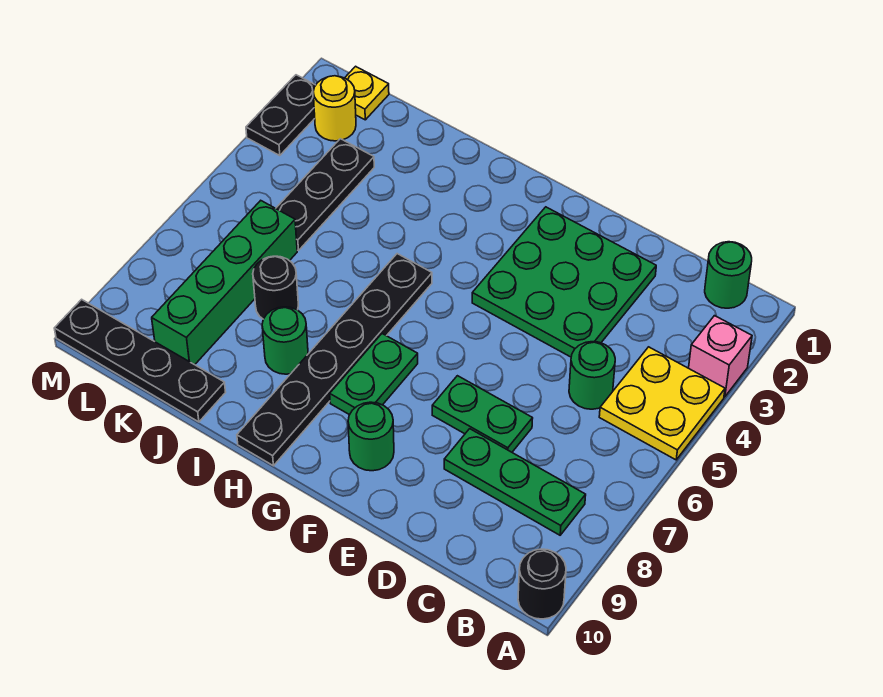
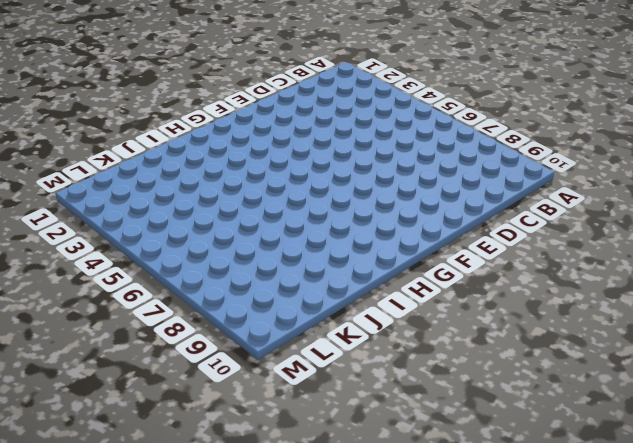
none -> pink 1x1 brick [689,316,752,397]
none -> yellow 2x2 plate [599,347,725,460]
none -> black 1x1 round brick [518,549,566,619]

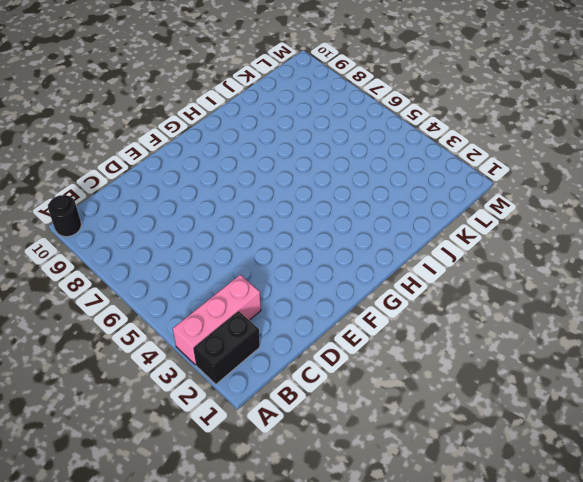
black 1x2 brick [193,311,260,384] -> none
pink 1x3 brick [173,275,261,365] -> pink 1x1 brick [689,316,752,397]
none -> yellow 2x2 plate [599,347,725,460]
none -> green 1x1 round brick [705,242,752,308]
none -> green 1x3 plate [444,429,586,535]

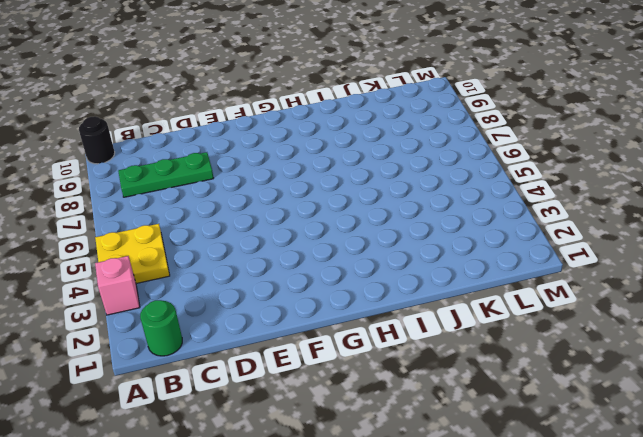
none -> green 1x1 round brick [569,342,615,409]
none -> green 3x3 plate [472,207,656,357]
none -> green 1x2 plate [432,376,533,452]

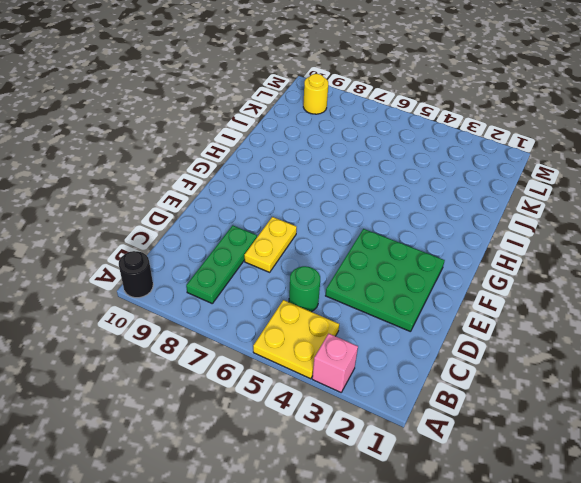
yellow 1x2 plate [244,217,297,272] -> green 1x2 plate [432,376,533,452]
yellow 1x1 round brick [303,74,328,114] -> yellow 1x1 round brick moved to [313,76,356,141]
none -> green 1x1 round brick [705,242,752,308]
none -> green 1x1 round brick [348,402,394,471]
none -> green 1x2 plate [330,334,418,415]

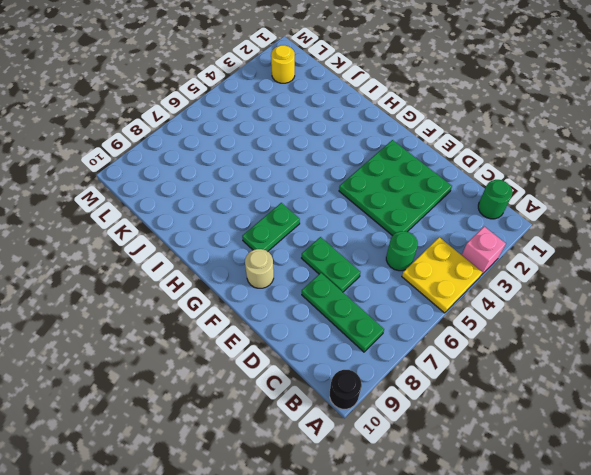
tan 1x1 round brick [245,249,274,288] -> green 1x1 round brick [348,402,394,471]
none -> black 1x6 plate [237,254,432,466]
none -> green 1x1 round brick [262,307,308,374]
none -> black 1x1 round brick [253,256,298,319]

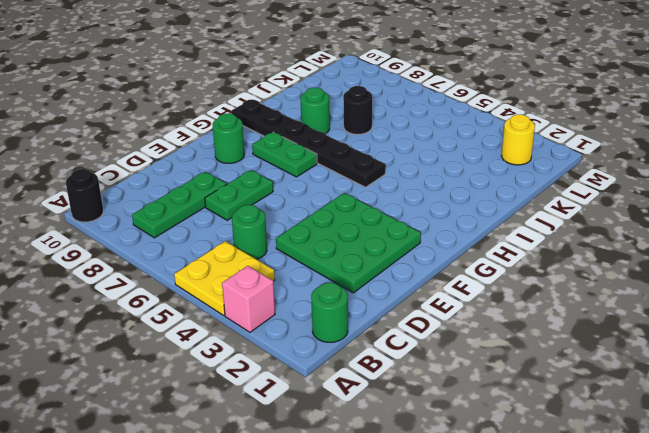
none -> black 1x4 plate [54,299,226,422]
none -> black 1x3 plate [276,139,374,251]
none -> green 1x4 brick [152,201,297,365]

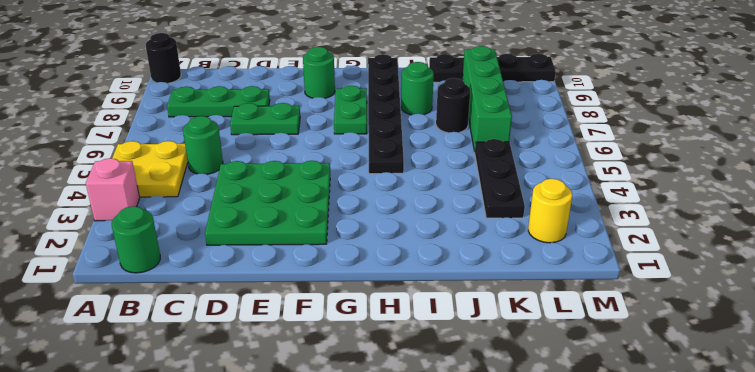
none -> yellow 1x1 plate [345,66,389,120]
none -> black 1x2 plate [246,75,316,156]

